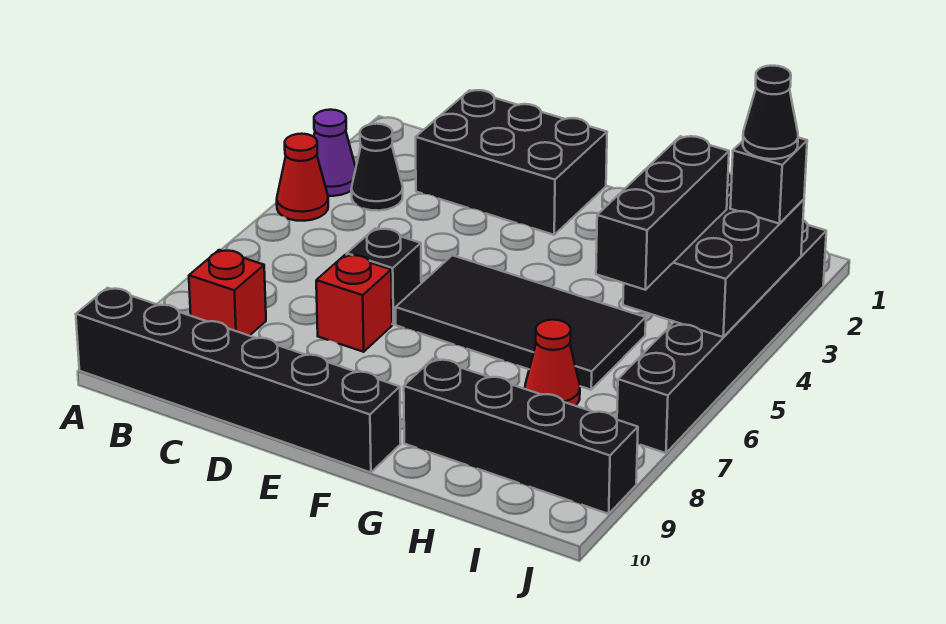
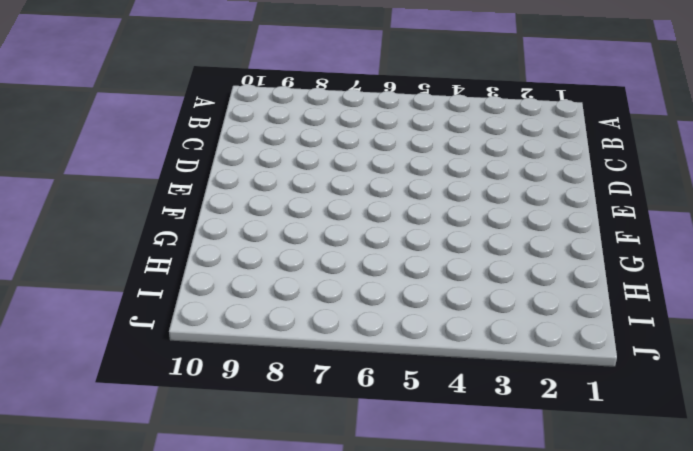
none -> purple 1x1 cone [314,110,356,196]
none -> red 1x1 cone [277,134,328,221]
none -> black 1x6 brick [76,288,401,472]

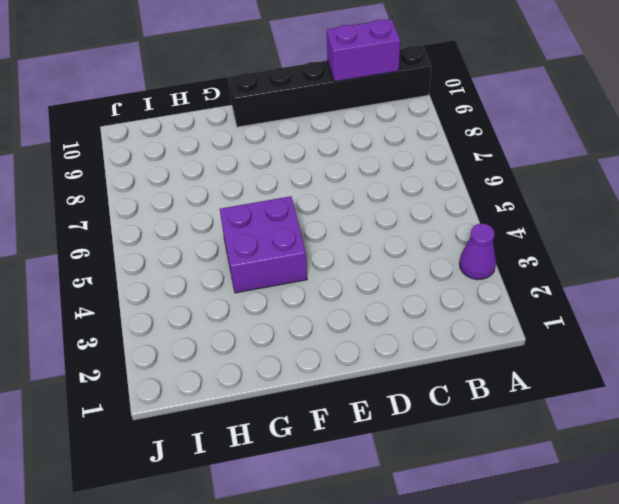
purple 1x2 brick [327,19,400,82] -> none
purple 2x2 brick [220,196,307,293] -> black 2x4 tile [396,255,646,390]
none -> red 1x1 cone [277,134,328,221]
none -> black 1x1 cone [351,124,403,211]
none -> red 1x1 brick [189,250,266,336]

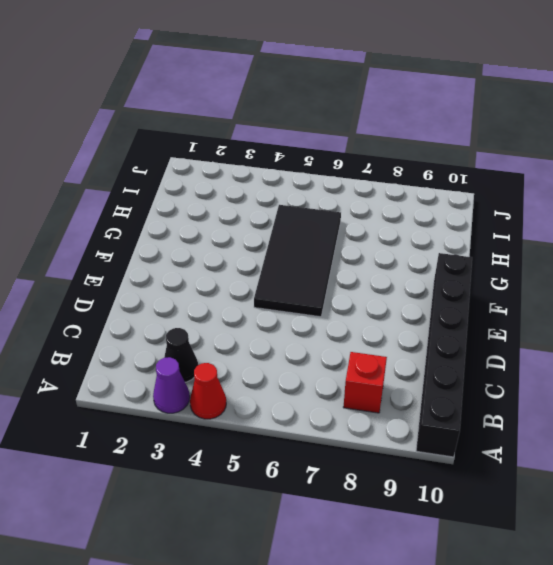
none -> black 2x3 brick [416,90,607,235]
none -> black 1x1 brick [347,228,421,324]
none -> red 1x1 brick [316,255,392,352]

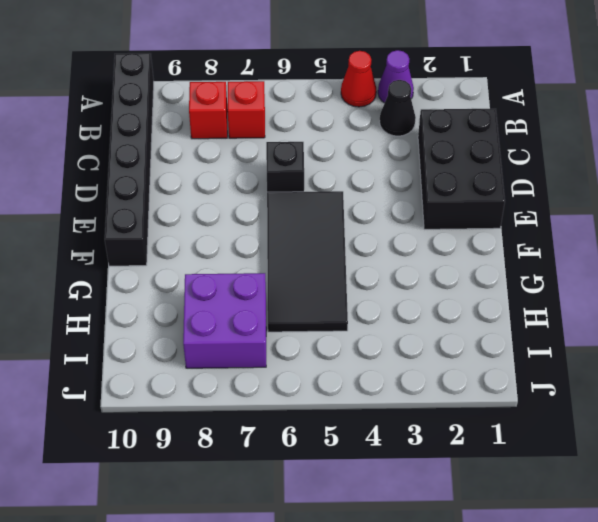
red 1x1 brick [228,81,265,138] -> red 1x1 brick moved to [316,255,392,352]
purple 2x2 brick [183,273,266,368] -> red 1x1 cone [525,320,580,406]
none -> black 1x4 brick [404,359,638,514]
none -> black 1x6 brick [617,220,826,453]
none -> black 2x3 brick [623,172,804,337]

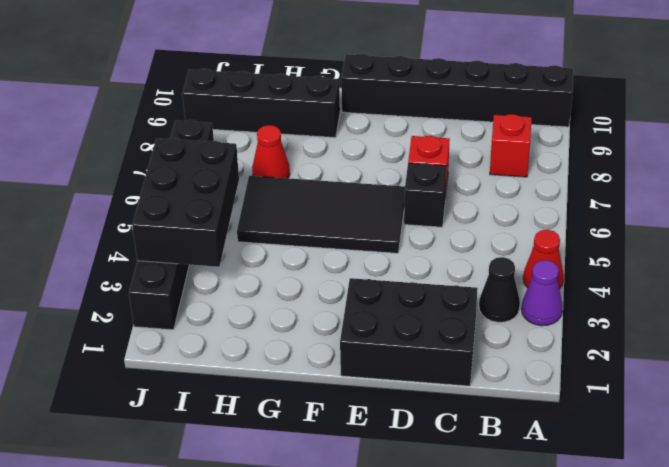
none -> black 1x3 brick [596,136,729,290]
none -> black 1x1 brick [730,138,807,223]
none -> black 1x1 cone [743,66,798,159]

